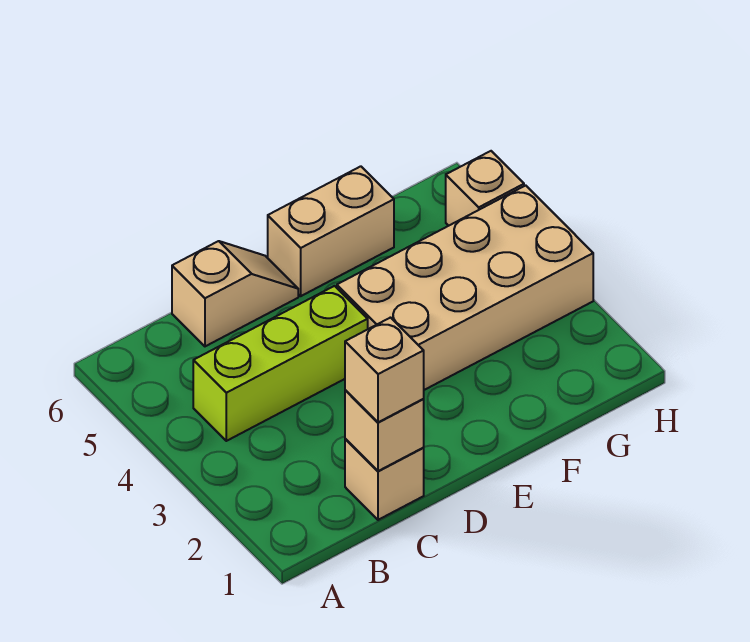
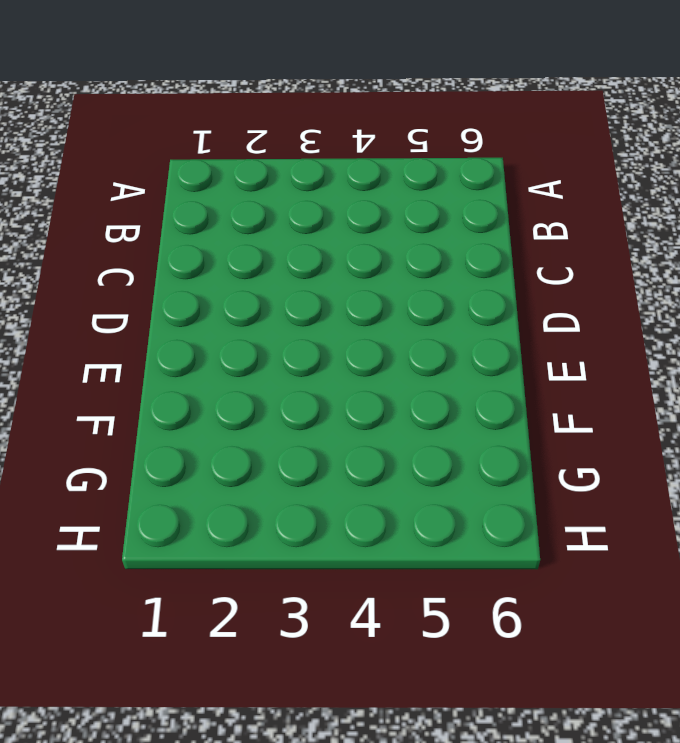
none -> lime 1x3 brick [193,286,368,441]
none -> tan 1x1 brick [345,439,424,520]

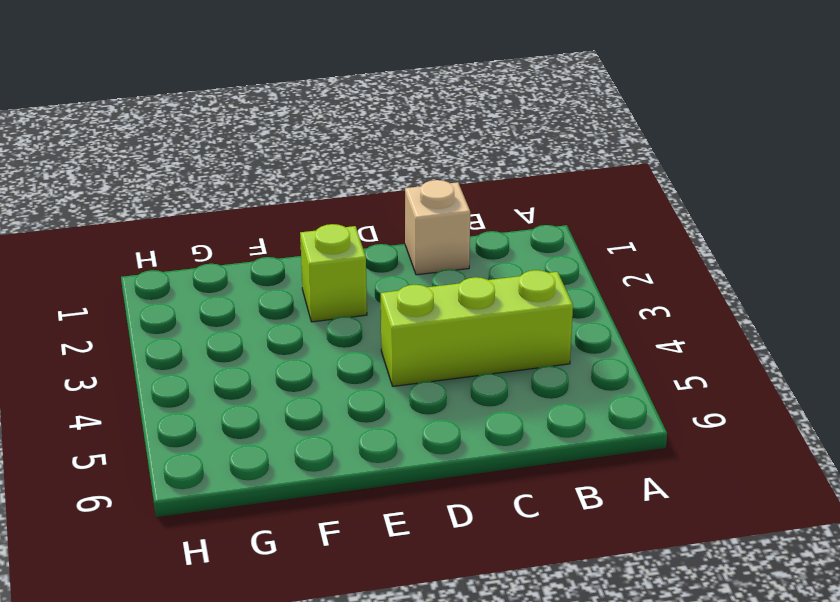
lime 1x1 brick [300,224,367,322] -> none
none -> tan 1x2 slope [172,241,298,346]
none -> tan 2x4 brick [337,185,593,390]

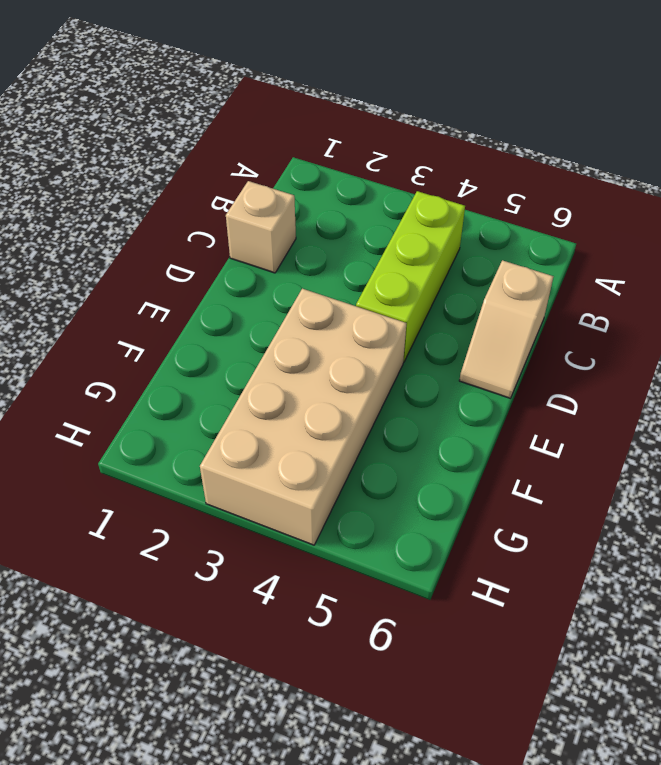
none -> tan 1x2 brick [268,166,394,296]
none -> tan 1x1 brick [446,151,524,226]

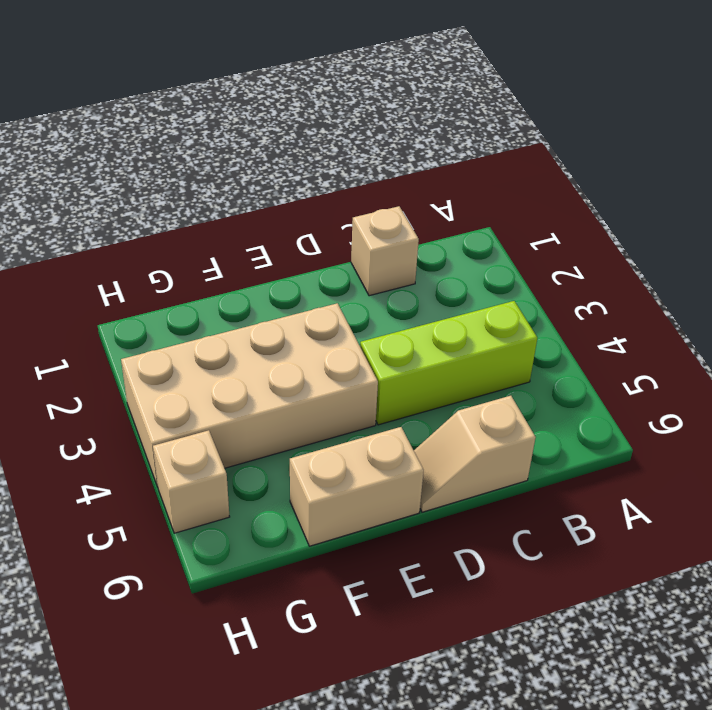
none -> tan 1x1 brick [345,390,424,471]
none -> tan 1x1 brick [345,318,424,422]

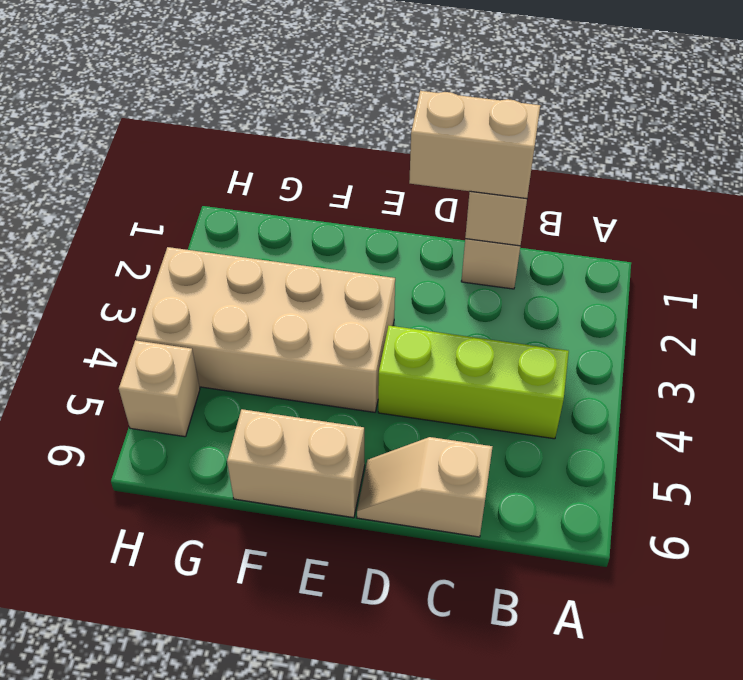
tan 1x2 brick [409,91,540,199] -> tan 1x1 brick [345,318,424,422]

